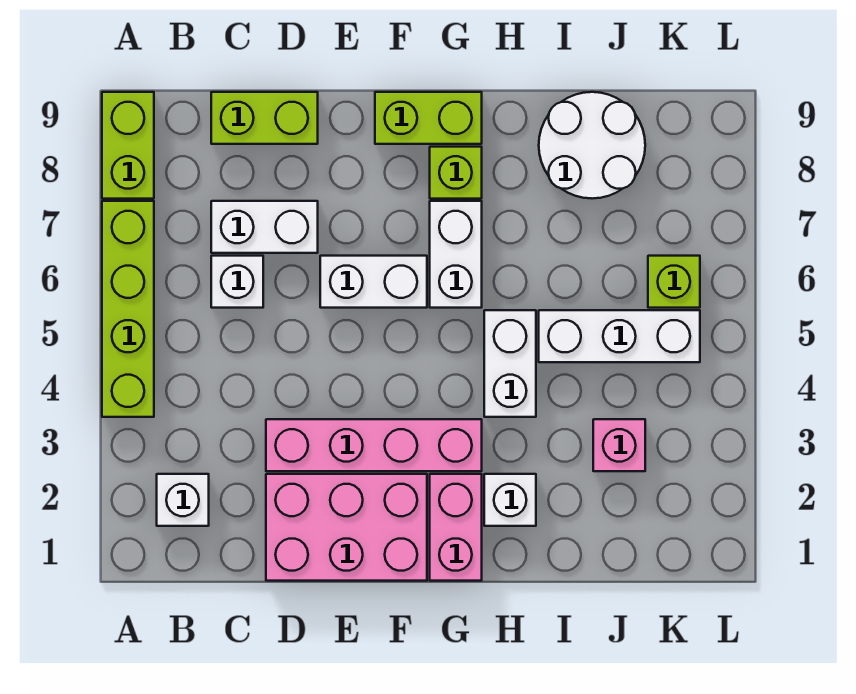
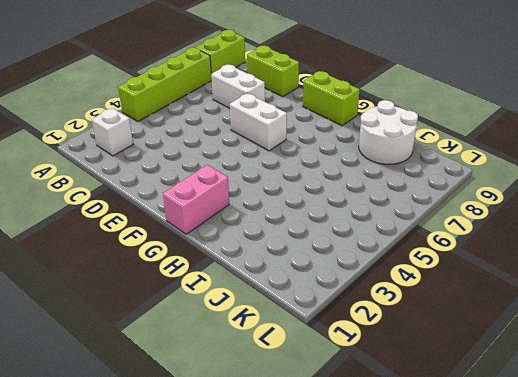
none -> white 1x1 brick [211,256,263,308]
none -> pink 2x3 brick [266,474,427,581]
none -> pink 1x4 brick [266,419,482,471]

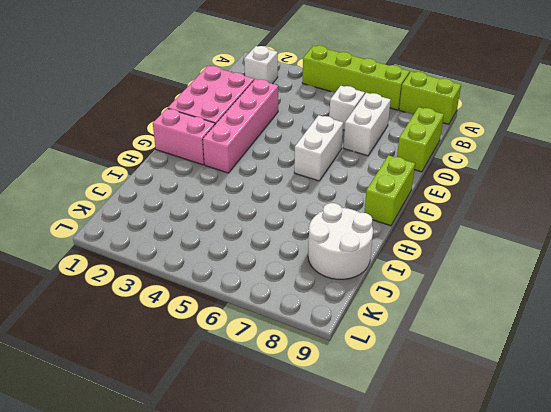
none -> white 1x2 brick [430,201,482,308]
none -> lime 1x1 brick [430,147,482,199]
none -> white 1x1 brick [484,474,536,526]

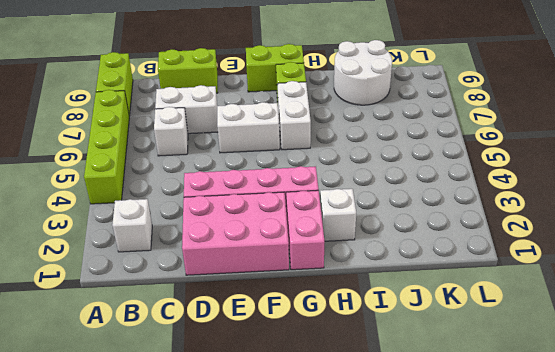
none -> white 1x2 brick [484,310,536,417]
none -> white 1x3 brick [539,310,700,362]
none -> pink 1x1 brick [593,419,645,471]

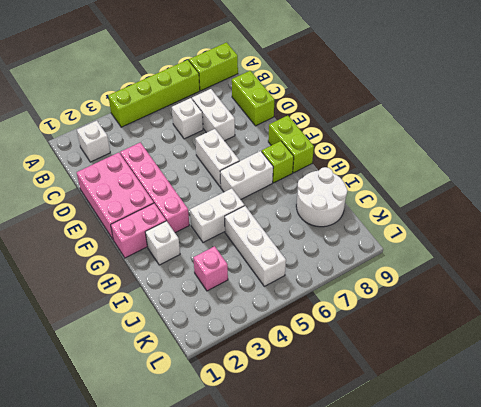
none -> lime 1x1 brick [648,256,700,308]

